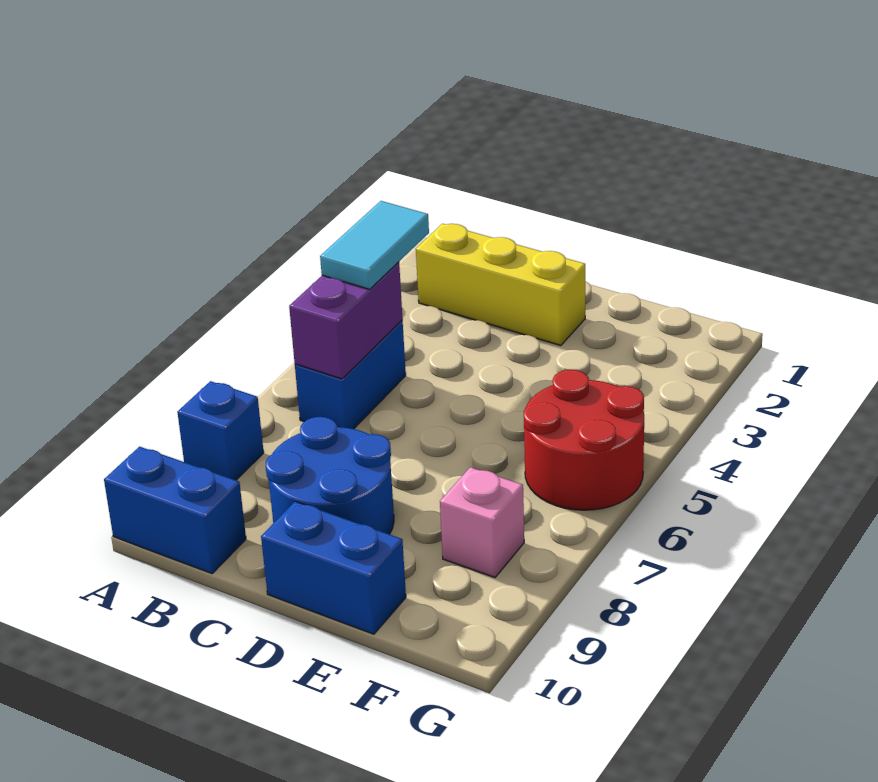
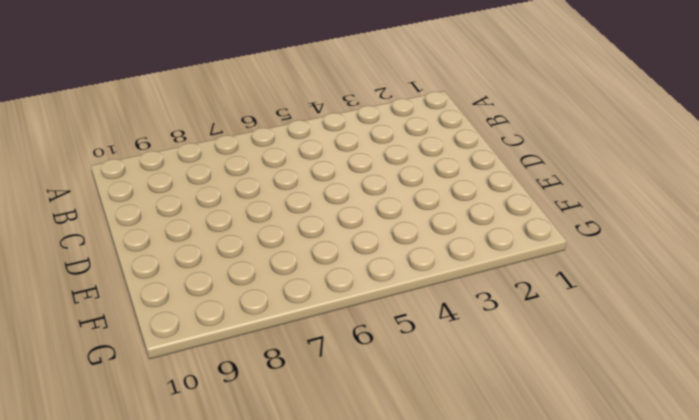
none -> blue 1x1 brick [177,381,264,480]
none -> blue 1x2 brick [104,447,246,573]

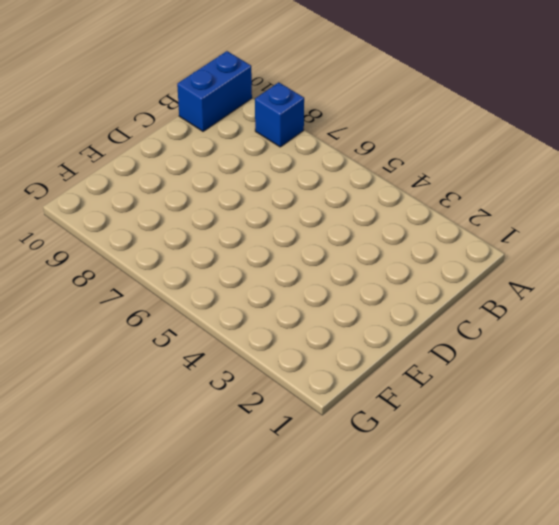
none -> yellow 1x3 brick [416,224,585,346]
none -> blue 1x2 brick [295,321,406,429]

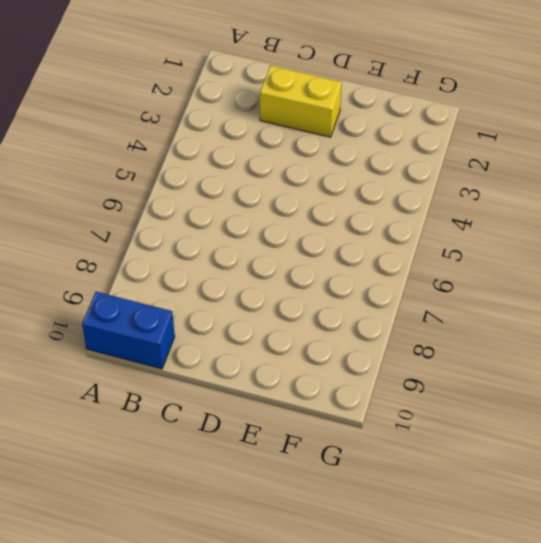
yellow 1x2 brick [260,65,342,137] -> yellow 1x3 brick [416,224,585,346]
none -> blue 1x1 brick [177,381,264,480]
none -> blue 1x2 brick [295,321,406,429]

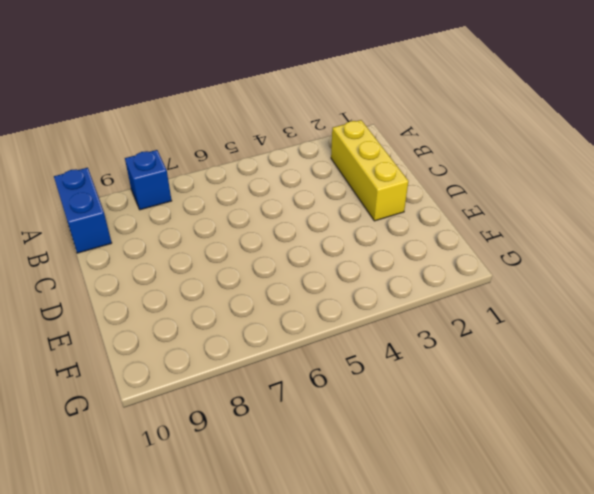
none -> blue 1x2 brick [295,321,406,429]
none -> blue 2x2 round brick [266,417,394,534]

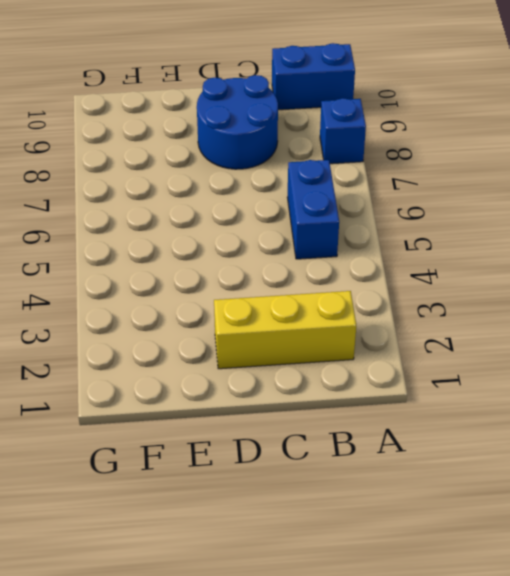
none -> blue 1x2 brick [261,501,406,634]
none -> red 2x2 round brick [524,370,644,510]

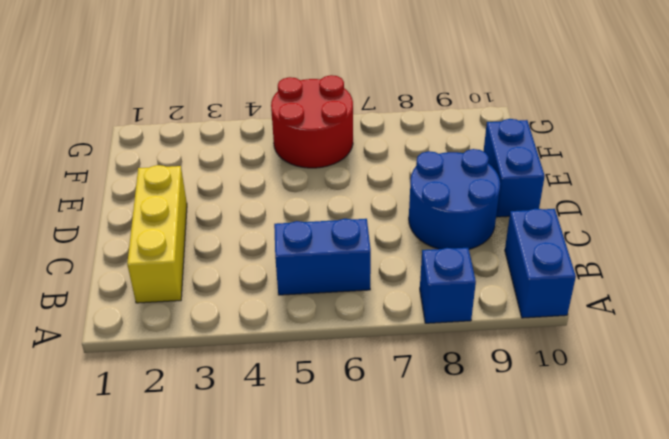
none -> pink 1x1 brick [440,467,524,577]
none -> purple 1x2 brick [289,262,403,379]

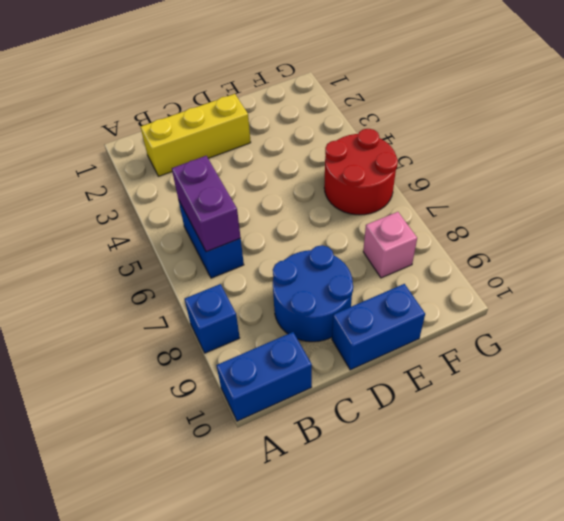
none -> cyan 1x2 tile [320,201,429,289]

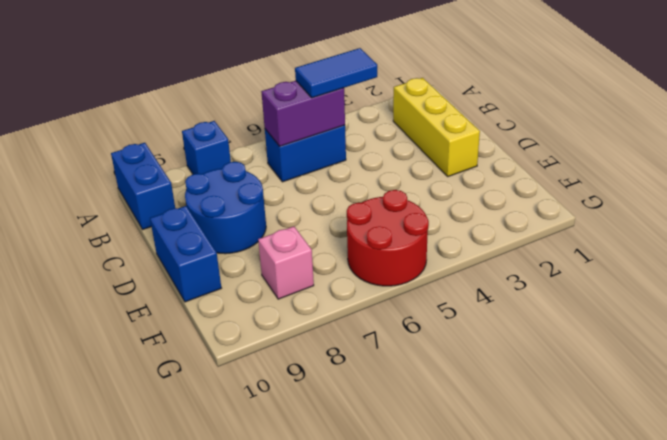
blue 1x2 tile [295,48,377,98] -> cyan 1x2 tile [320,201,429,289]

